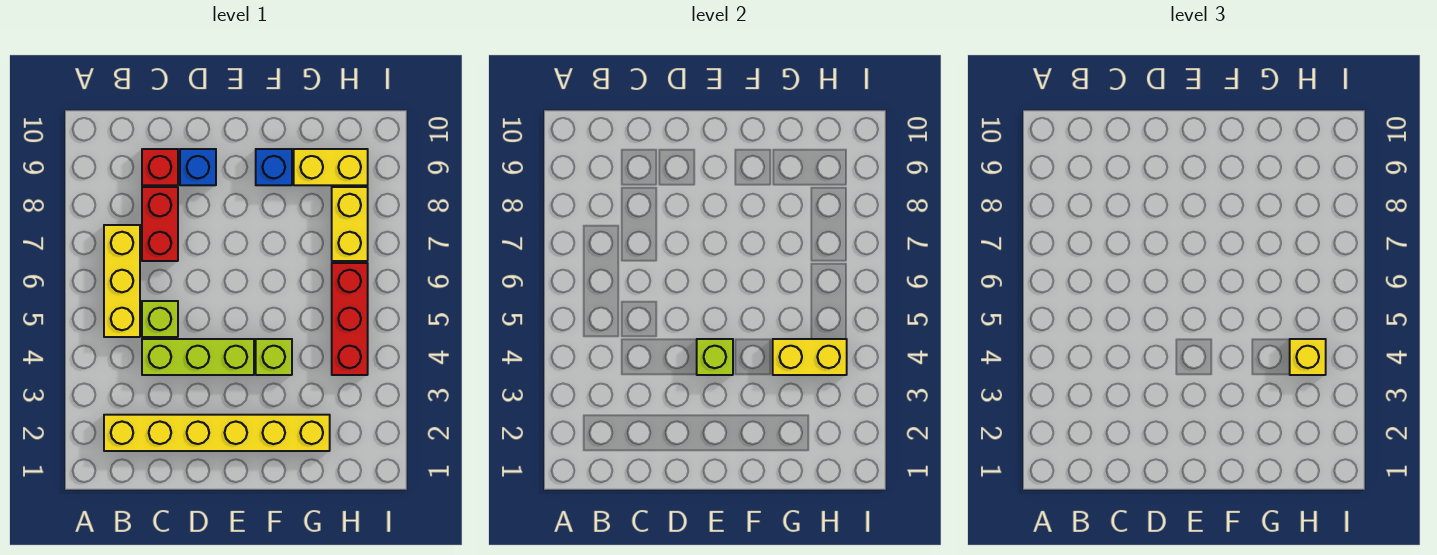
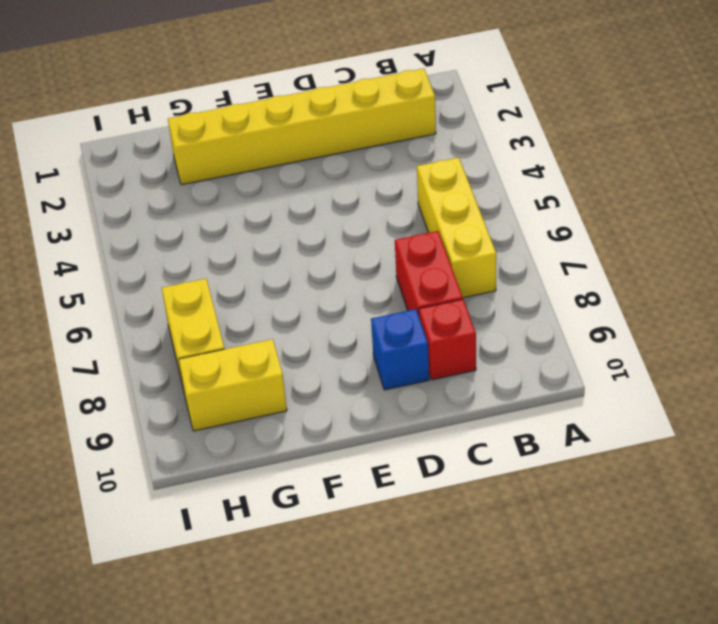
none -> lime 1x3 brick [142,339,254,375]
none -> lime 1x1 brick [142,301,178,337]
none -> lime 1x1 brick [256,339,292,375]

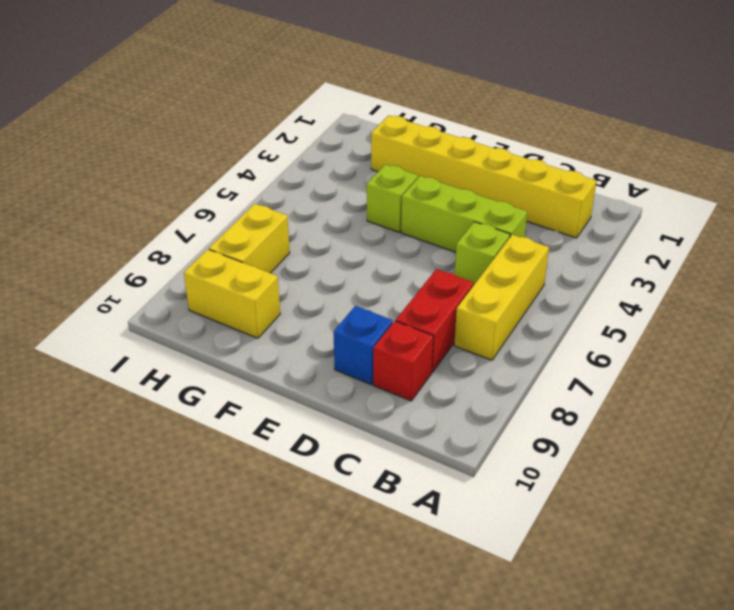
none -> blue 1x1 brick [256,149,292,185]
none -> red 1x3 brick [332,263,368,375]
none -> lime 1x1 brick [697,339,733,375]

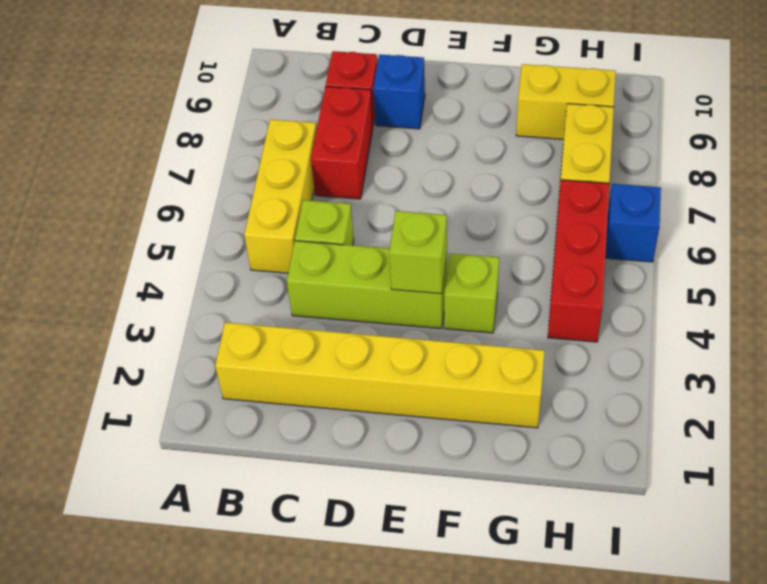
blue 1x1 brick [605,184,661,262] -> blue 1x1 brick moved to [256,149,292,185]
none -> yellow 1x2 brick [773,339,847,375]
none -> yellow 1x1 brick [1290,339,1326,375]

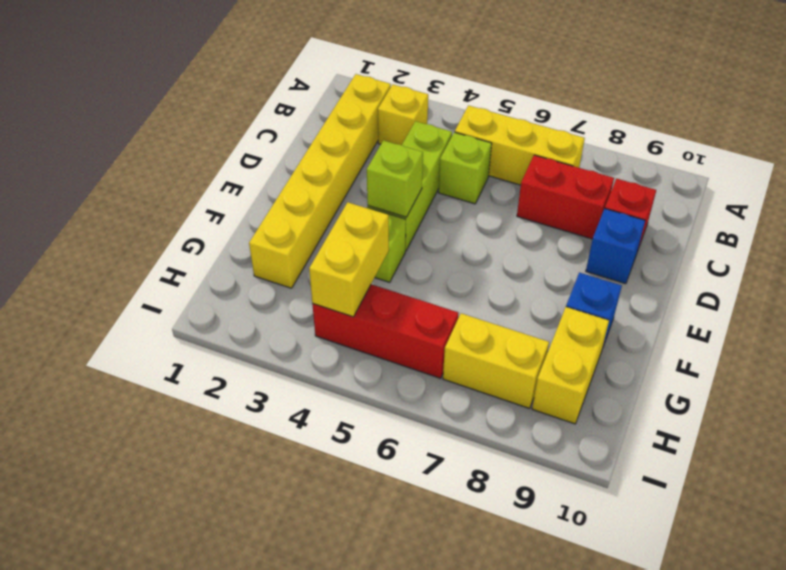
yellow 1x1 brick [378,85,428,145] -> yellow 1x1 brick moved to [1290,339,1326,375]

